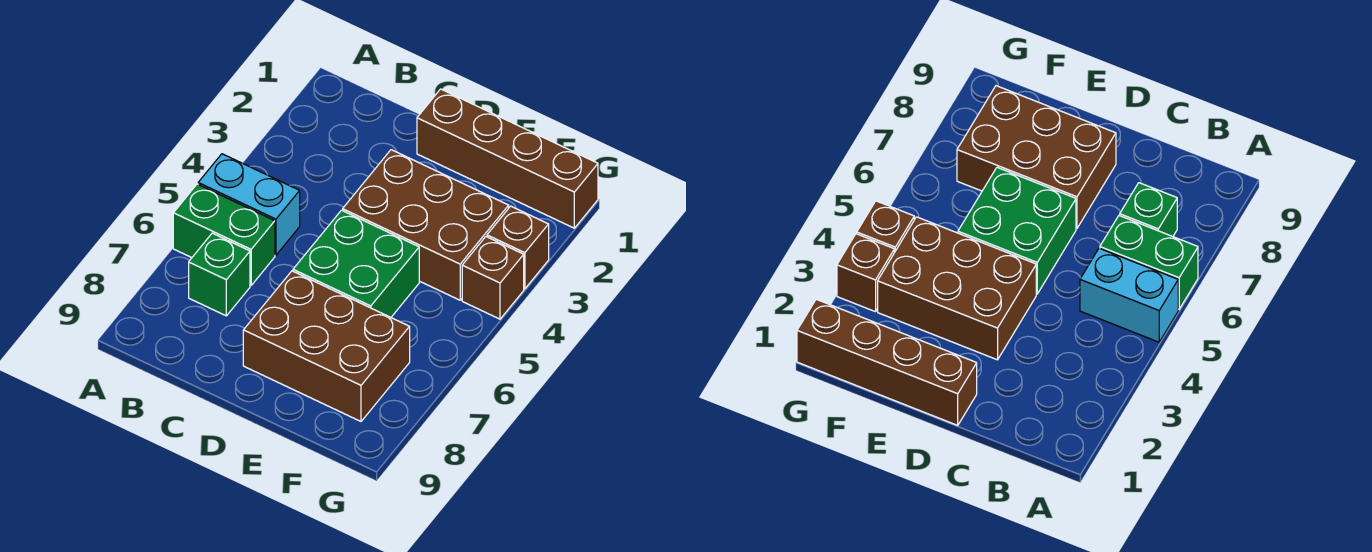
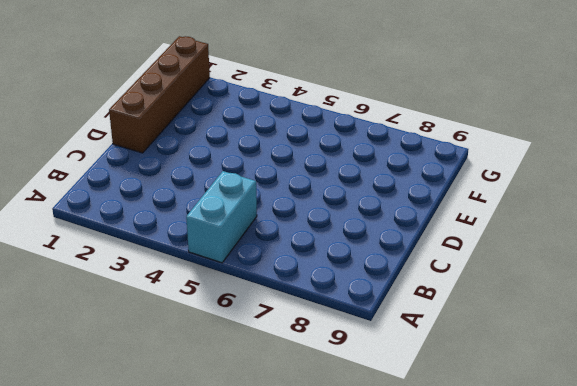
none -> green 1x2 brick [173,184,275,285]
none -> green 1x1 brick [189,233,250,316]

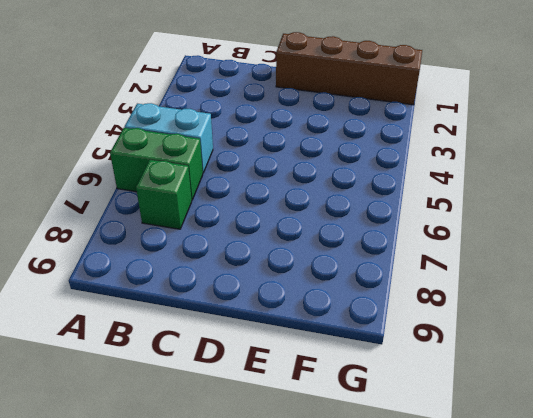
none -> brown 2x3 brick [343,150,509,300]
none -> green 2x2 brick [293,210,419,317]

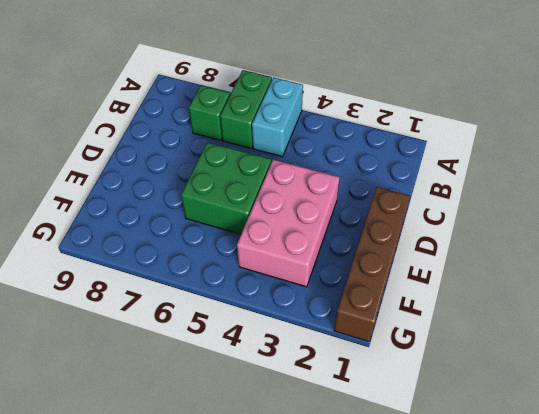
pink 2x3 brick [237,160,340,287] -> brown 2x3 brick [343,150,509,300]
none -> brown 2x3 brick [243,271,410,421]
none -> brown 1x1 brick [487,206,549,289]

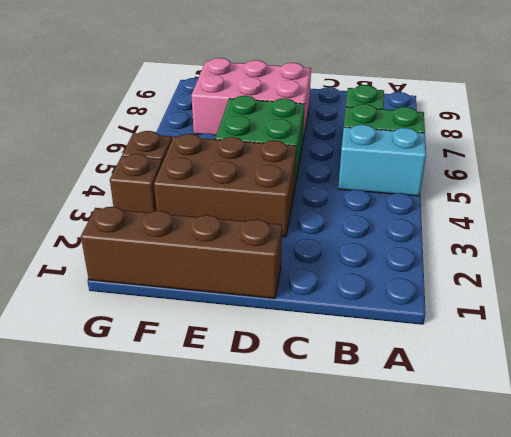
pink 2x3 brick [191,58,311,139] -> brown 2x3 brick [243,271,410,421]

